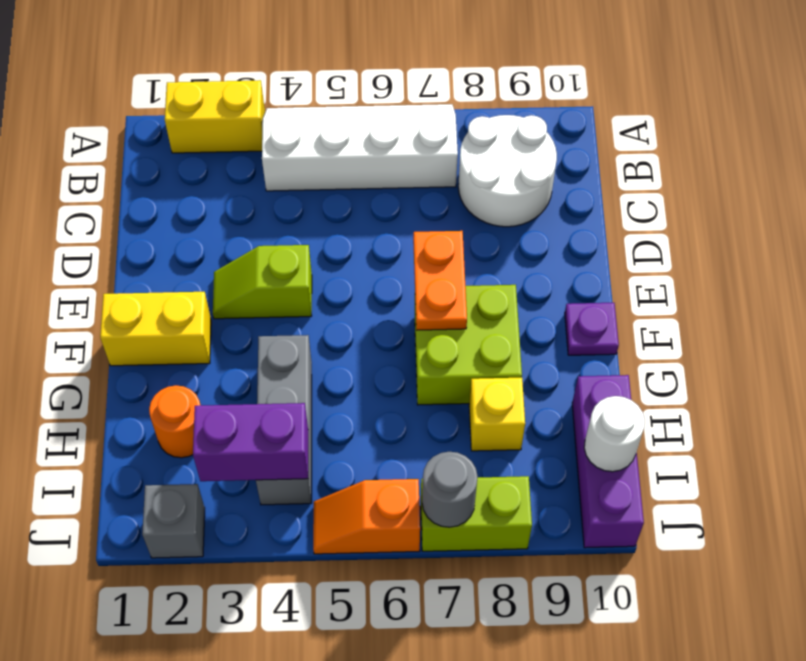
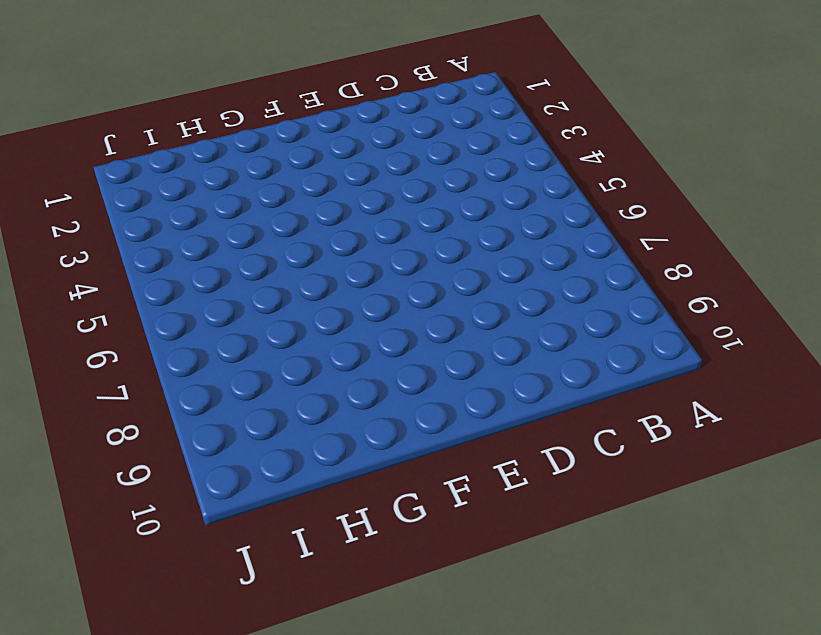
none -> yellow 1x2 brick [165,80,265,153]
none -> white 2x4 slope [262,104,458,191]
none -> white 2x2 round brick [458,115,557,227]

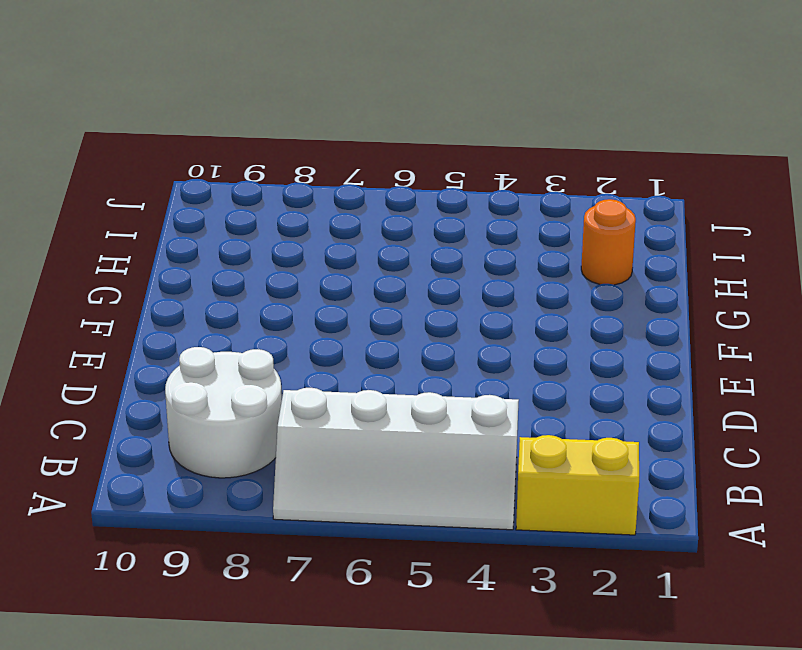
none -> lime 1x2 slope [213,245,312,319]
none -> yellow 1x2 brick [100,292,211,366]
none -> lime 2x2 brick [415,285,522,405]

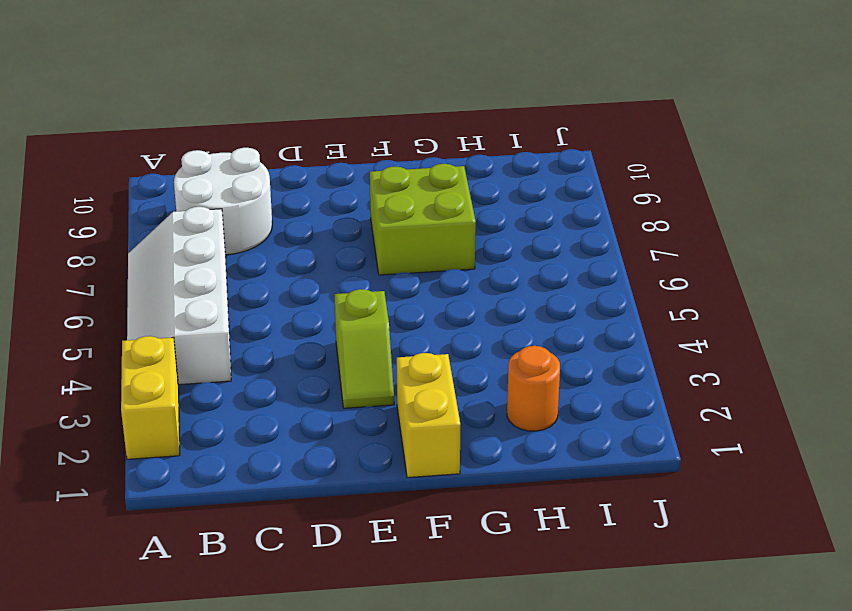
none -> purple 1x1 plate [565,303,619,355]
none -> grey 1x3 brick [256,335,312,505]
none -> yellow 1x1 brick [469,378,525,451]

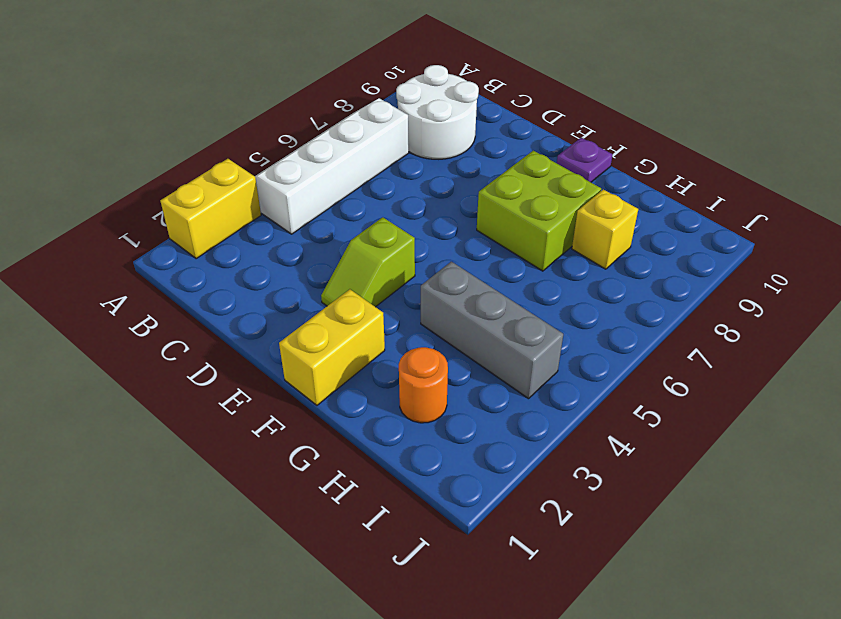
none -> purple 1x3 brick [572,375,644,548]
none -> grey 1x1 brick [142,484,205,558]
none -> orange 1x2 slope [313,479,420,554]

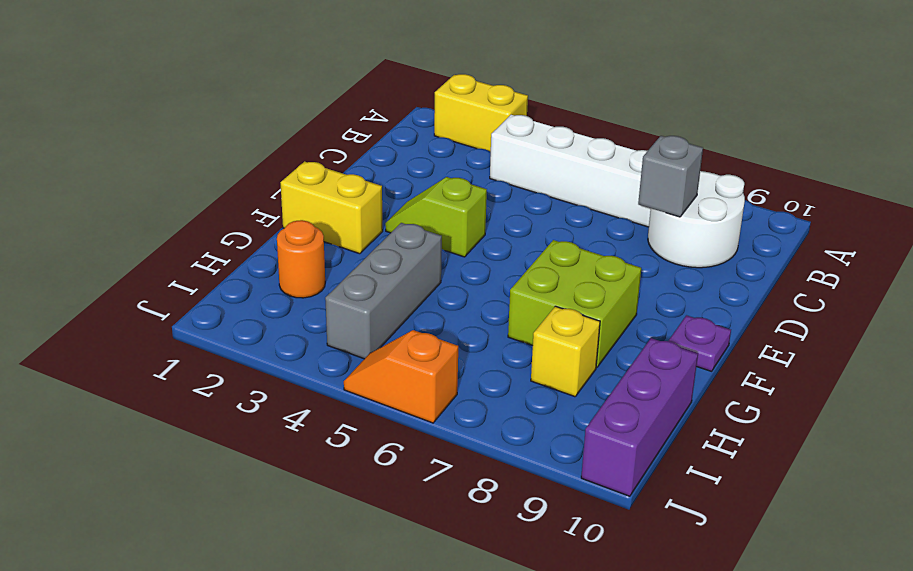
grey 1x1 brick [638,136,703,217] -> grey 1x1 brick moved to [142,484,205,558]
none -> lime 1x2 brick [421,476,532,551]
none -> orange 1x2 plate [413,231,467,330]
none -> purple 1x2 brick [193,403,308,481]

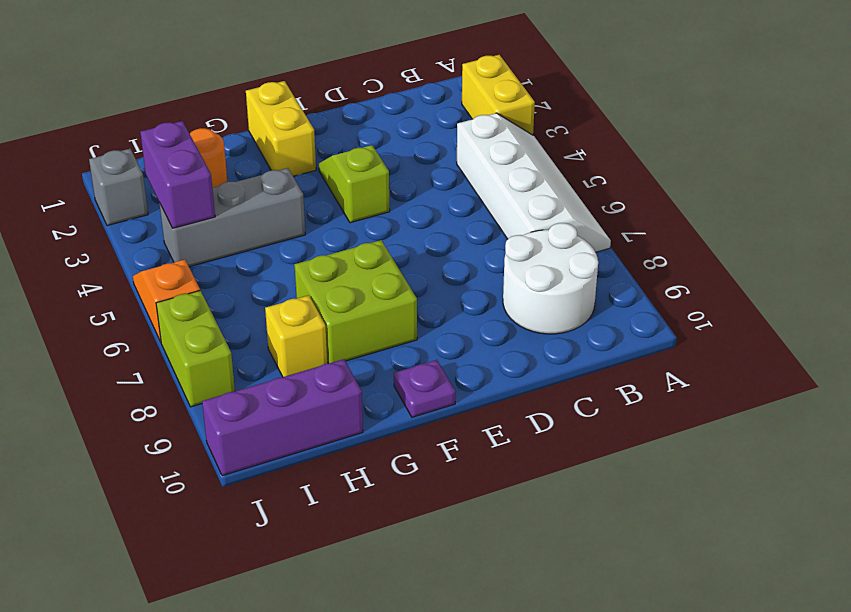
none -> orange 1x2 plate [413,231,467,330]
none -> white 1x1 round brick [584,396,645,472]
none -> grey 1x1 round brick [422,452,478,527]

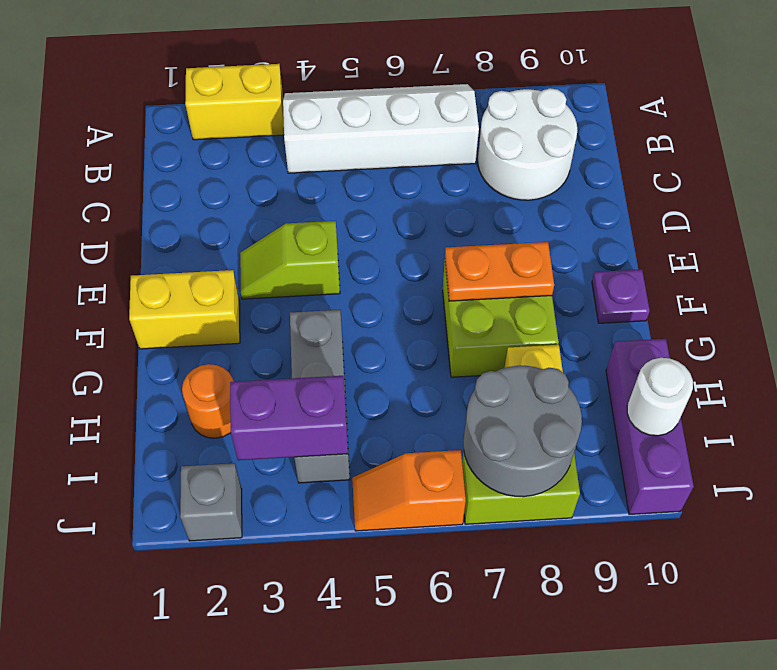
orange 1x2 plate [445,242,554,301] -> orange 1x2 plate turned to [413,231,467,330]
grey 2x2 round brick [463,366,582,497] -> grey 1x1 round brick [422,452,478,527]

